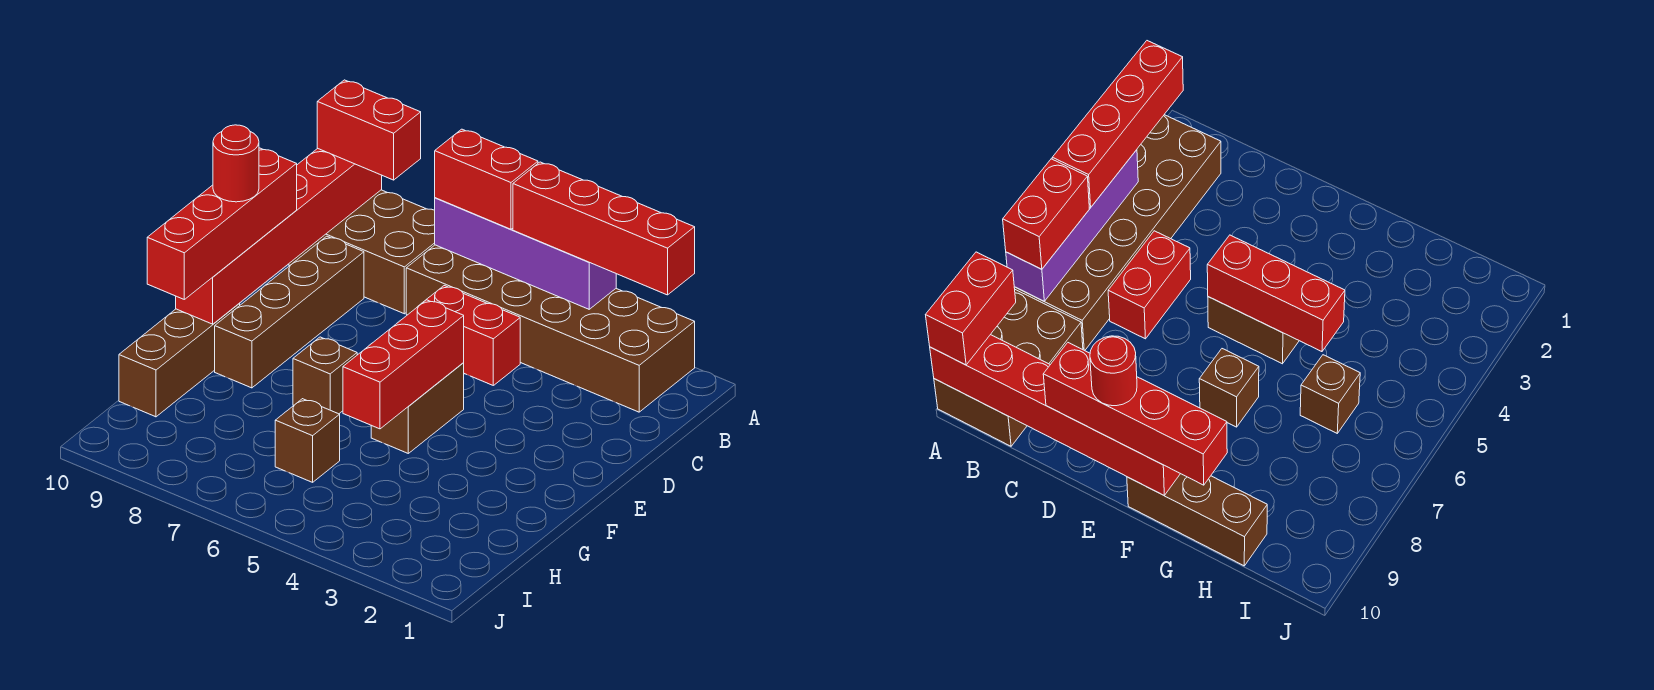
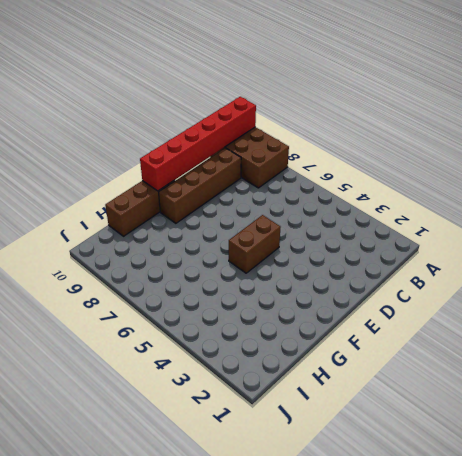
none -> brown 2x6 brick [406,245,695,412]
none -> red 1x2 brick [420,286,520,385]
none -> brown 1x1 brick [293,337,357,414]

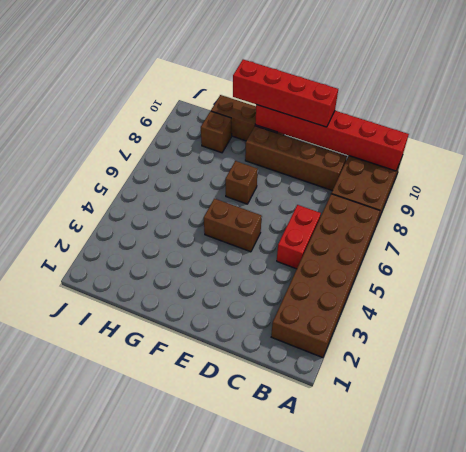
brown 1x1 brick [201,111,232,153] -> brown 1x1 brick moved to [275,399,340,482]
none -> purple 1x4 brick [435,198,616,309]
none -> red 1x3 brick [343,300,464,429]
none -> red 1x4 brick [513,162,695,295]

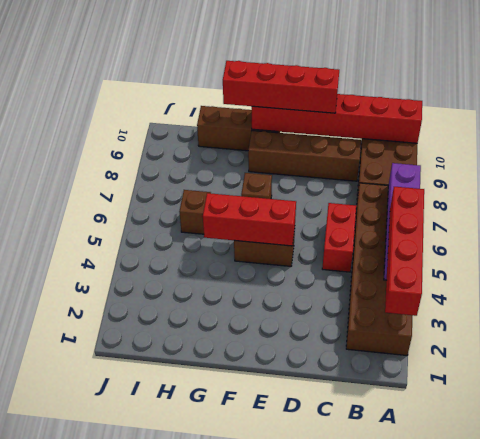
none -> red 1x2 brick [435,129,538,229]
none -> red 1x2 brick [317,80,421,180]
none -> red 1x1 round brick [213,125,259,202]

